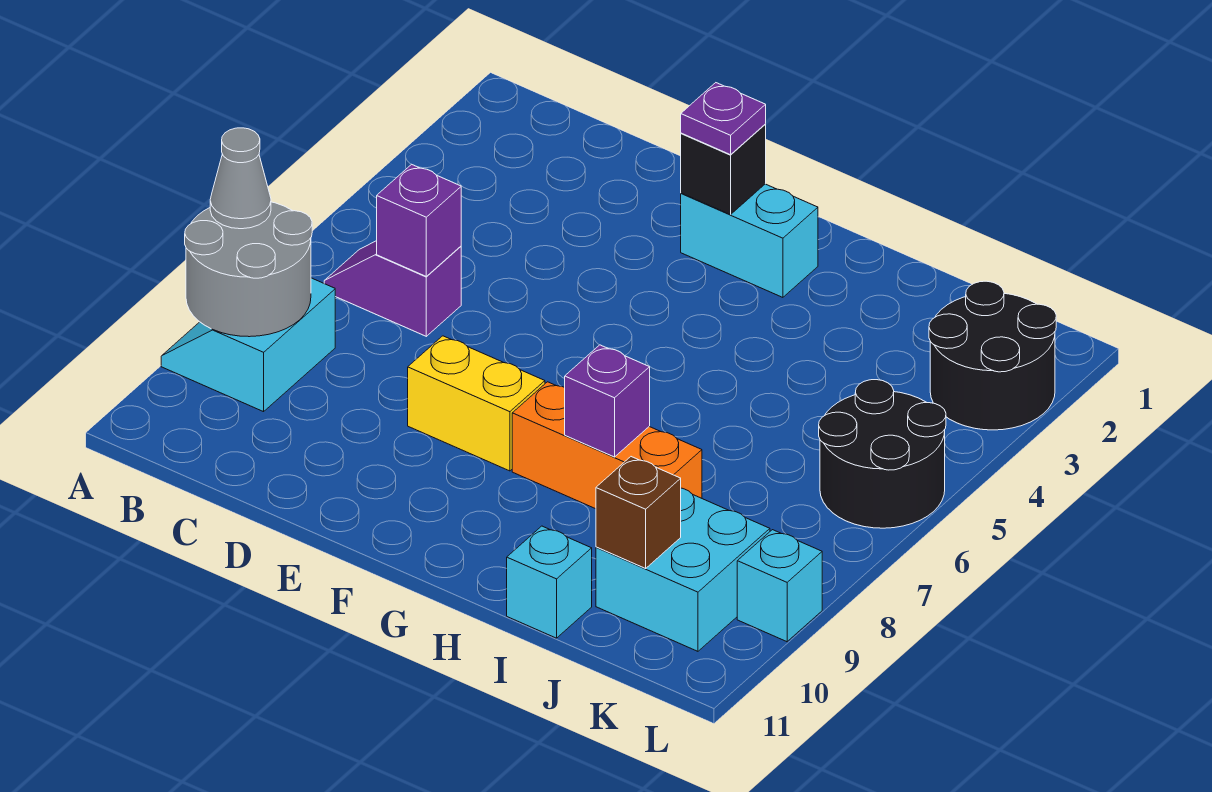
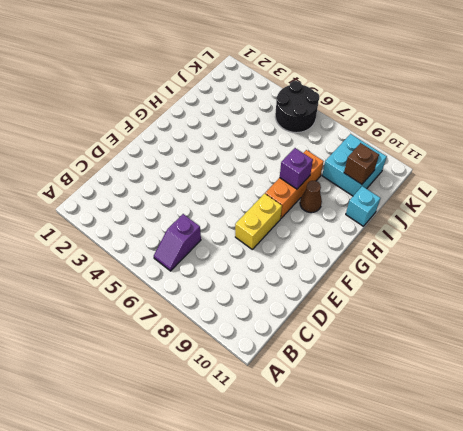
brown 1x1 cone [300,181,322,213] -> none
none -> cyan 2x2 slope [161,278,335,412]
none -> cyan 1x2 brick [681,184,818,297]
none -> black 2x2 round brick [929,281,1056,430]

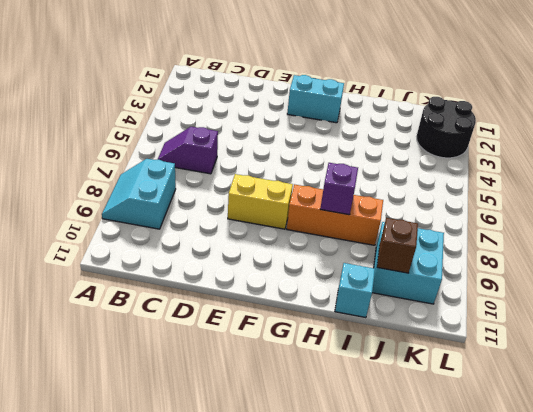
none -> black 2x2 round brick [819,380,946,528]
none -> cyan 1x1 brick [737,530,822,642]
none -> grey 2x2 round brick [185,202,312,337]

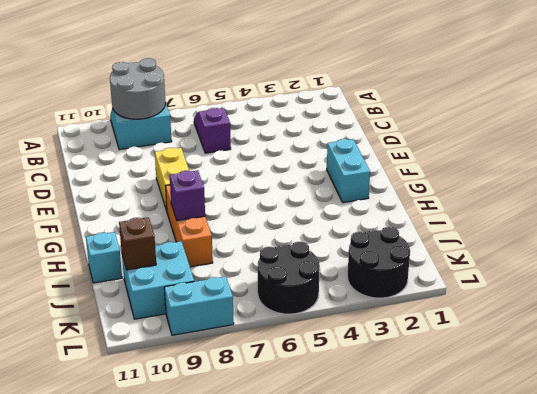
cyan 1x2 brick [164,276,234,335] -> cyan 1x1 brick [737,530,822,642]
none -> purple 1x1 brick [377,164,461,276]
none -> black 1x1 brick [681,125,766,215]
none -> grey 1x1 cone [210,128,271,229]

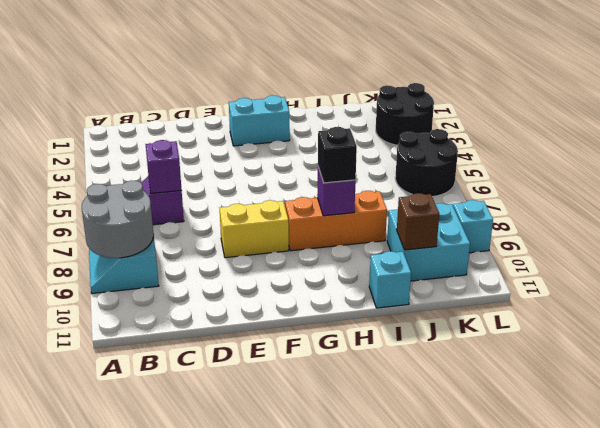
black 1x1 brick [318,127,357,183] -> black 1x1 brick moved to [681,125,766,215]
none -> grey 1x1 cone [210,128,271,229]
none -> purple 1x1 plate [681,83,766,155]

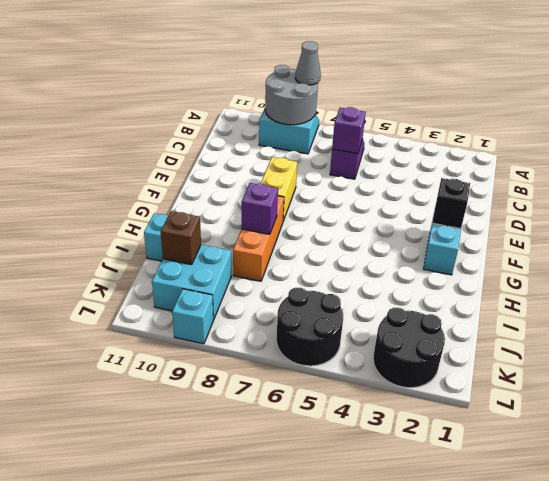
none -> purple 1x1 plate [681,83,766,155]

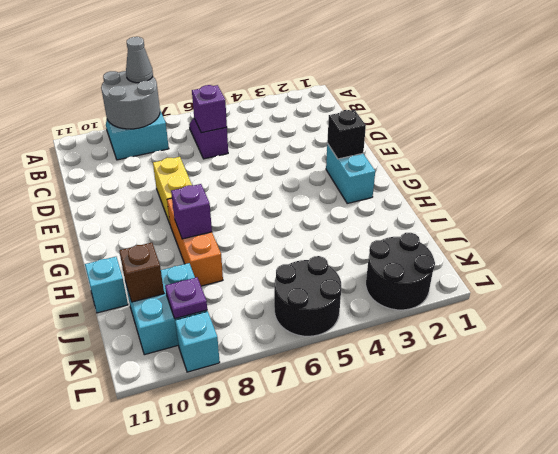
purple 1x1 plate [165,277,207,319] -> purple 1x1 plate moved to [681,83,766,155]

